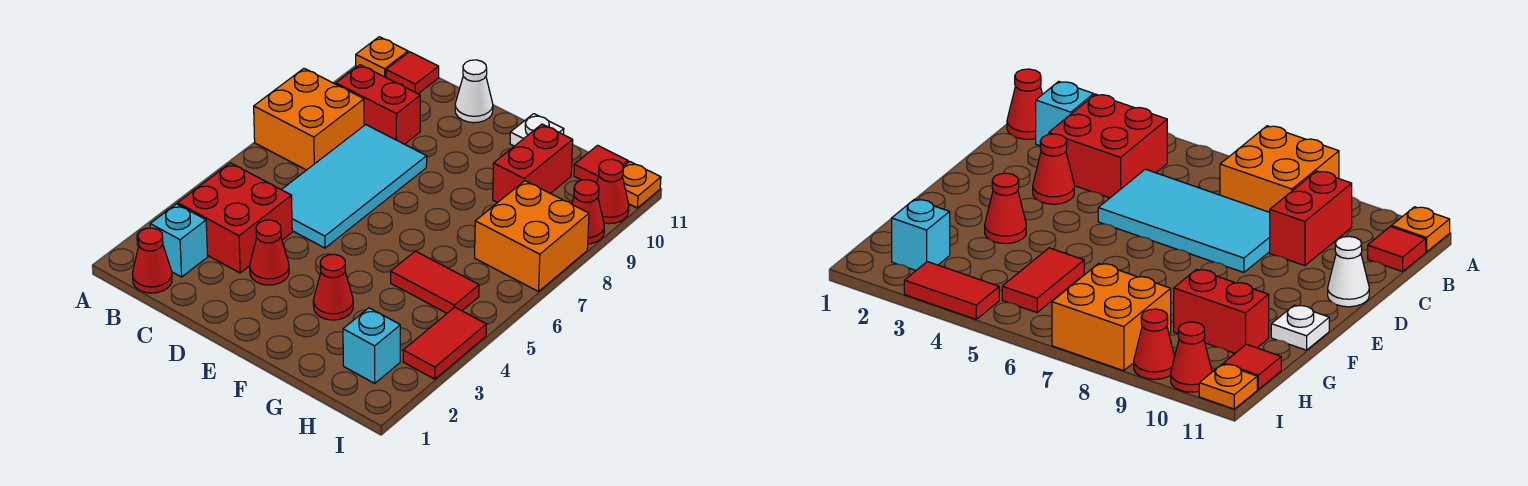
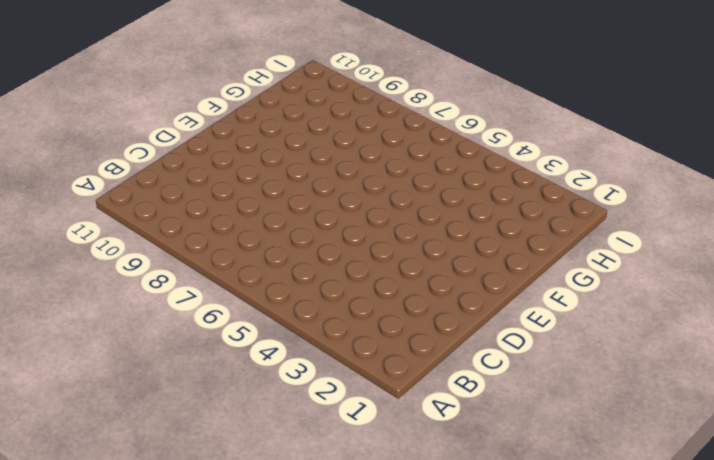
none -> orange 2x2 brick [254,68,364,170]
none -> orange 1x1 plate [356,37,408,77]
none -> red 1x1 cone [132,228,172,293]

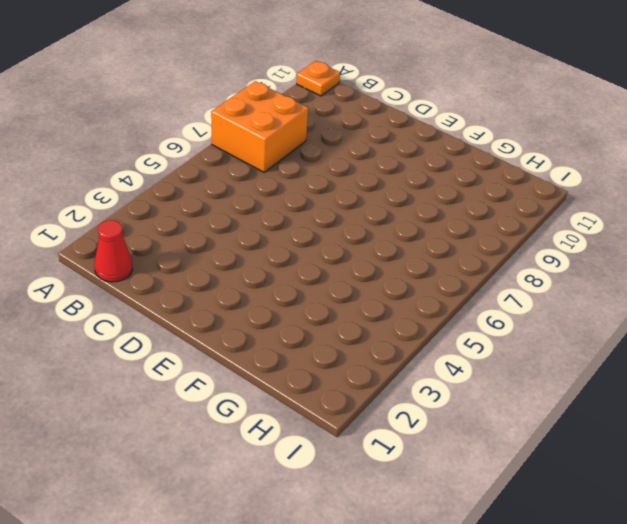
none -> cyan 1x1 brick [150,204,208,277]
none -> red 2x2 brick [178,163,292,273]
none -> red 1x2 brick [336,65,420,144]

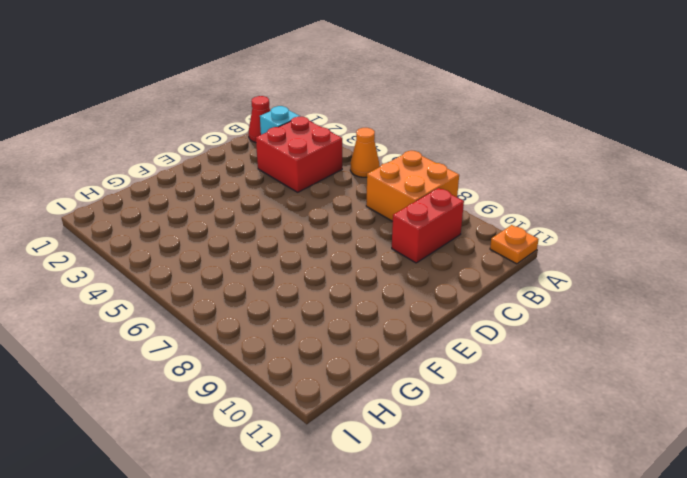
orange 1x1 cone [350,128,379,177] -> none
none -> red 1x1 tile [386,52,439,94]
none -> cyan 2x4 tile [282,125,427,248]
none -> red 1x1 cone [250,220,289,285]

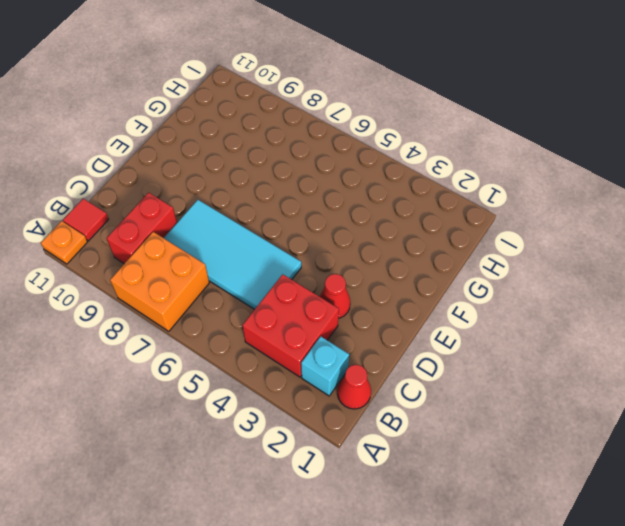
none -> white 1x1 cone [455,60,493,123]
none -> red 1x1 cone [313,254,353,320]
none -> white 1x1 plate [510,114,564,146]

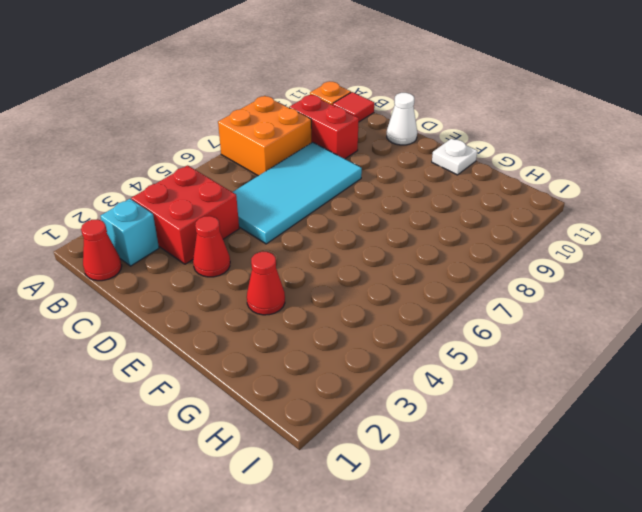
none -> red 1x2 tile [391,251,479,313]
none -> red 1x2 brick [493,124,573,203]
none -> cyan 1x1 brick [343,308,400,383]

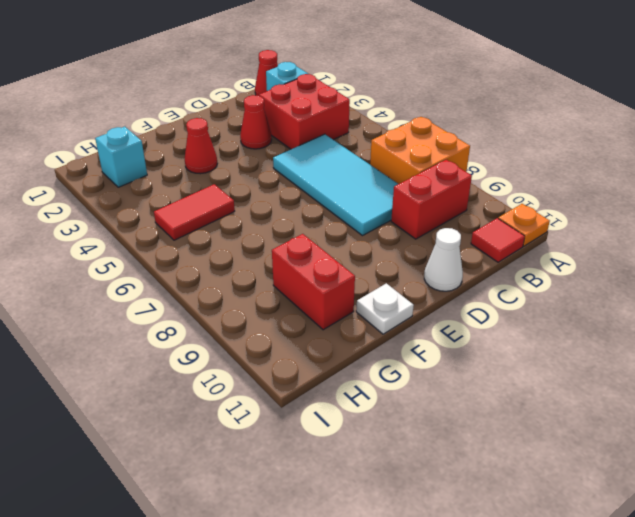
none -> orange 2x2 brick [475,181,589,292]
none -> red 1x1 tile [574,145,628,183]
none -> red 1x2 tile [403,307,486,379]

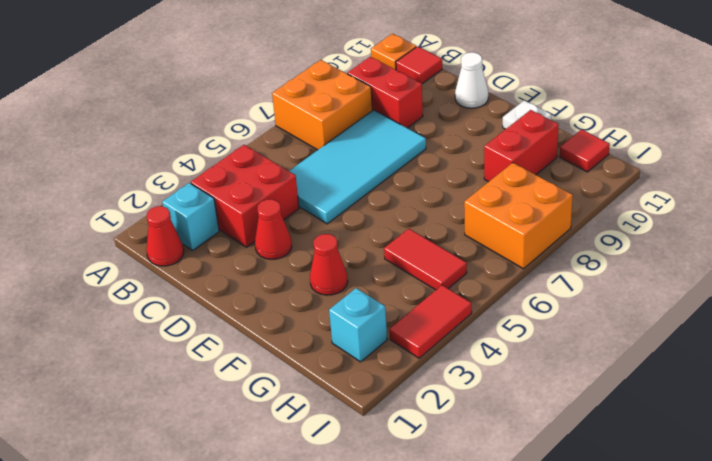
none -> red 1x1 cone [572,180,604,244]
none -> red 1x1 cone [597,159,629,224]
none -> orange 1x1 plate [623,162,661,208]

